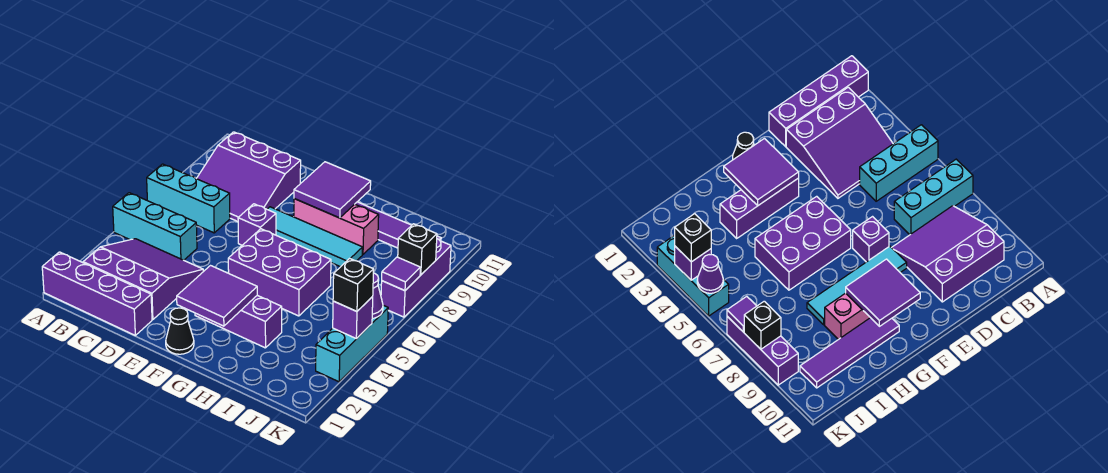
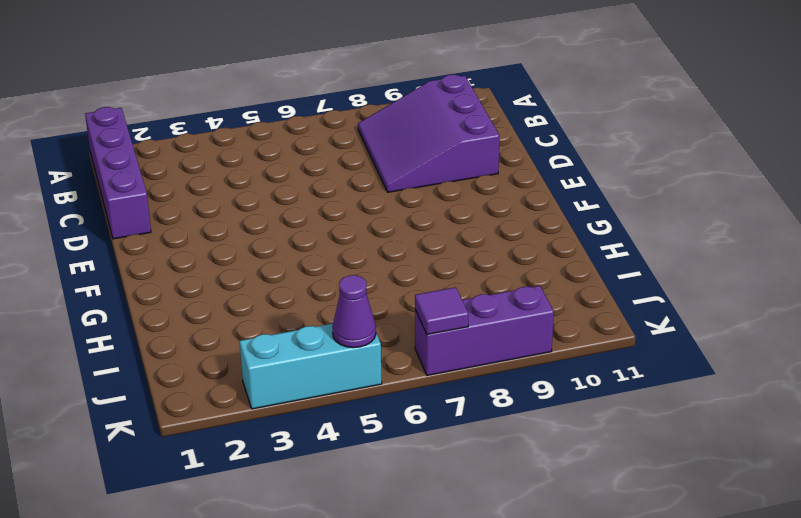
none -> cyan 1x3 brick [113,193,197,260]
none -> cyan 1x3 brick [147,164,230,233]
none -> purple 3x3 slope [83,239,203,320]

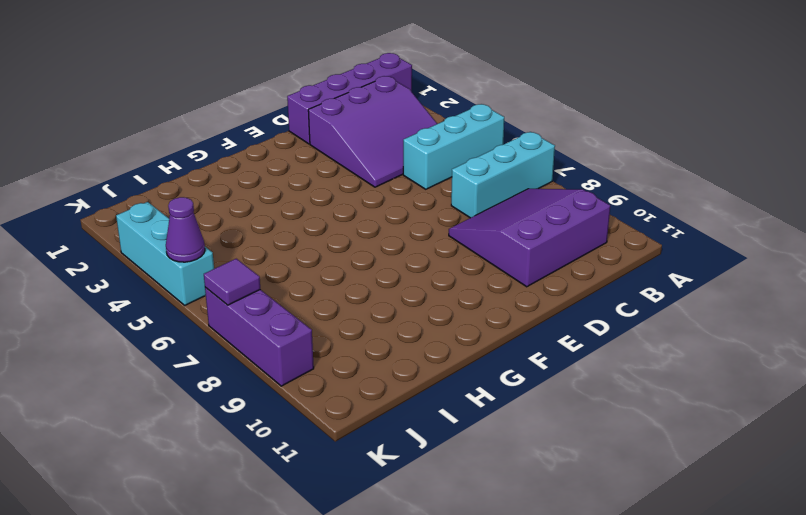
none -> purple 1x1 brick [238,204,276,245]
none -> cyan 1x4 tile [267,207,362,267]
none -> black 1x1 cone [166,308,194,354]

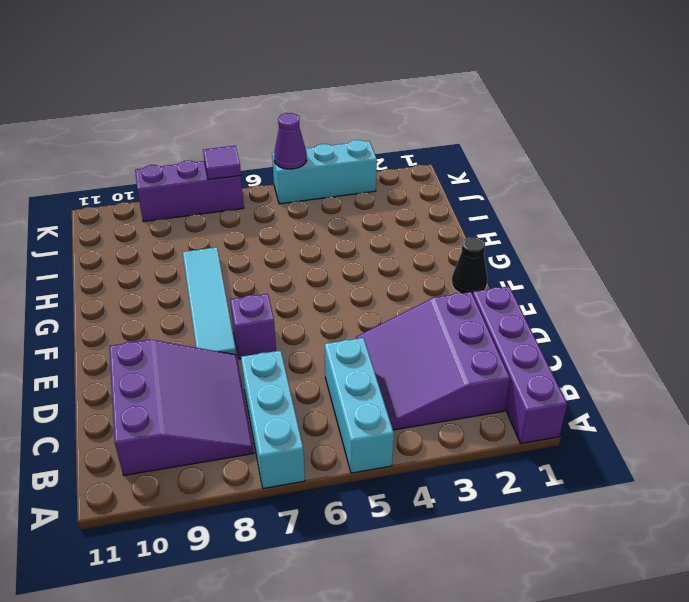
none -> purple 1x3 brick [195,295,282,348]
none -> purple 2x3 brick [228,229,331,316]
none -> pink 1x3 brick [294,199,379,254]

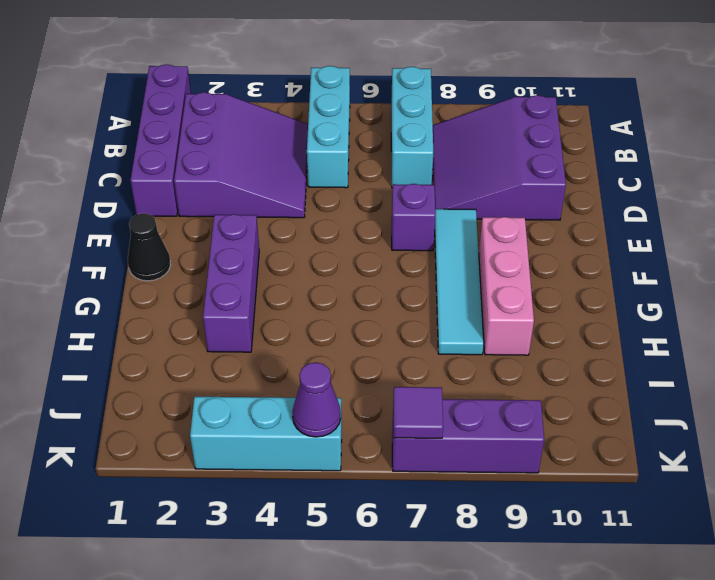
none -> purple 2x3 brick [228,229,331,316]
none -> purple 1x4 tile [355,202,441,248]
none -> purple 2x2 tile [177,266,257,326]

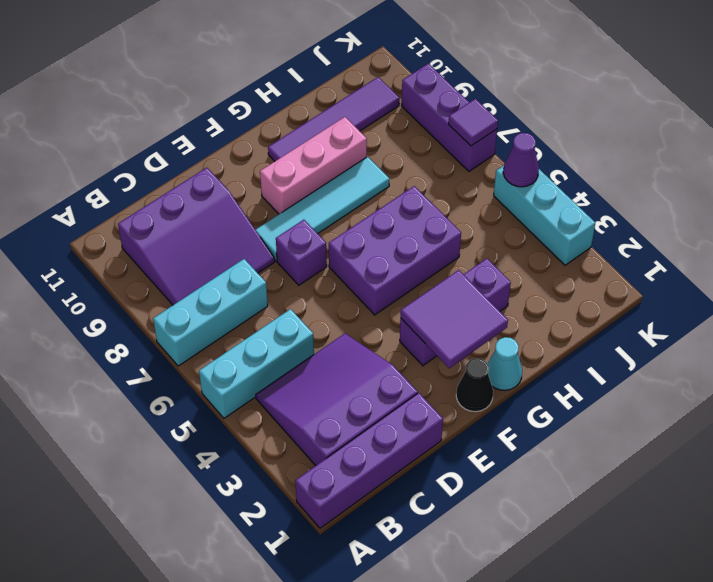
cyan 1x1 cone [488,337,522,390] -> none
none -> purple 2x2 tile [294,162,371,218]
none -> purple 1x1 brick [333,297,373,339]
none -> black 1x1 brick [398,224,437,275]

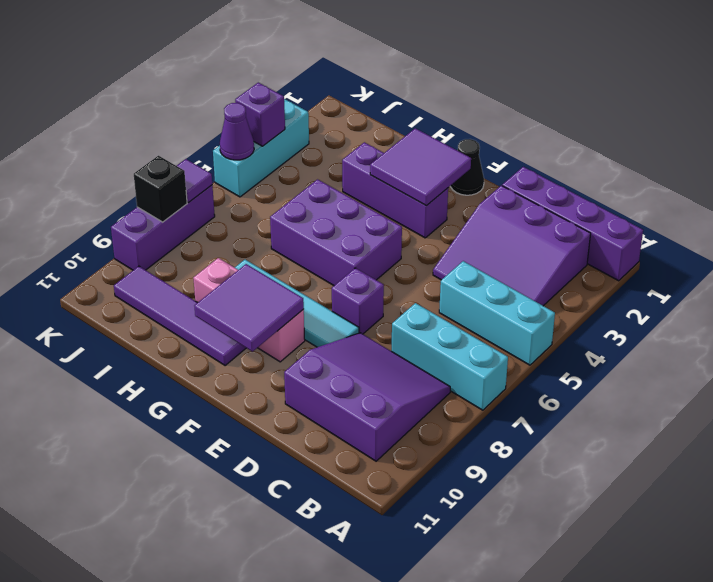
none -> black 1x1 brick [333,258,374,311]

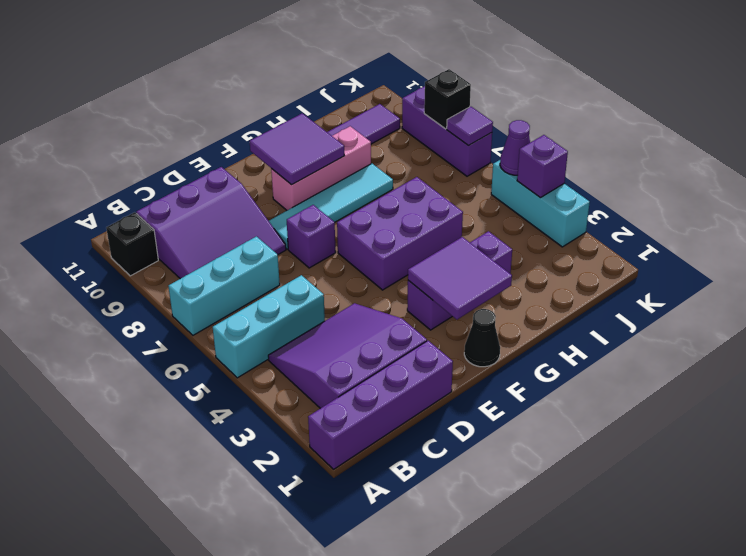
black 1x1 brick [106,212,158,276] -> black 1x1 brick moved to [333,258,374,311]

